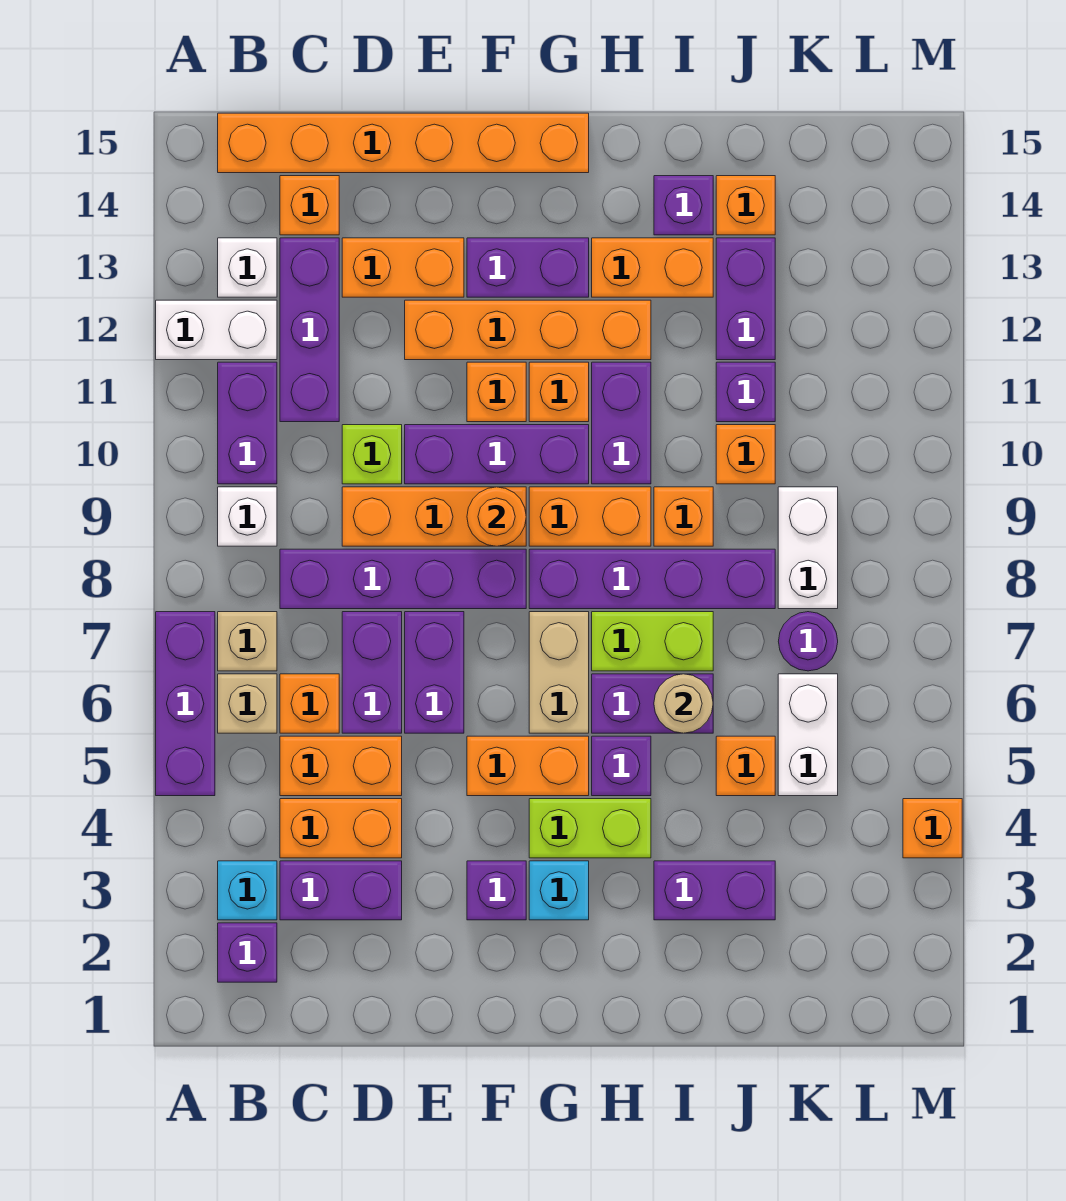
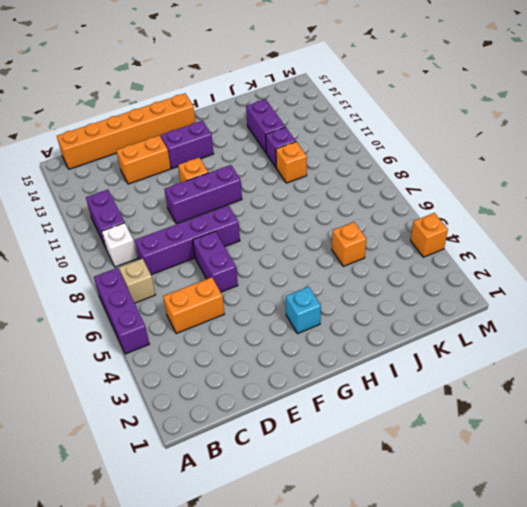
none -> white 1x2 brick [156,300,277,360]
none -> purple 1x1 brick [218,923,277,982]
none -> cyan 1x1 brick [218,861,277,920]
none -> tan 1x1 brick [218,674,277,733]

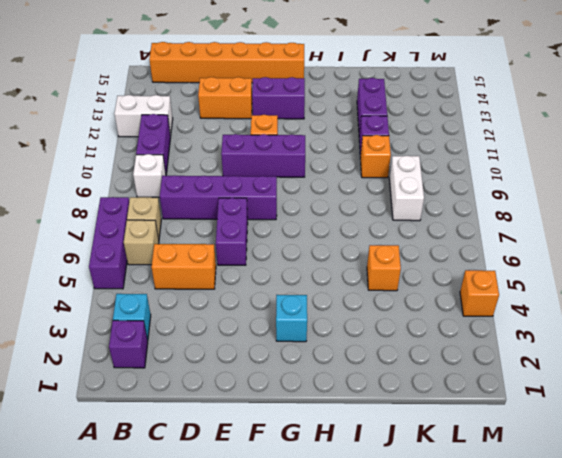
none -> white 1x1 brick [218,238,277,297]
none -> purple 1x2 brick [280,861,402,920]
none -> orange 1x2 brick [280,799,402,858]
none -> orange 1x1 brick [280,674,339,733]

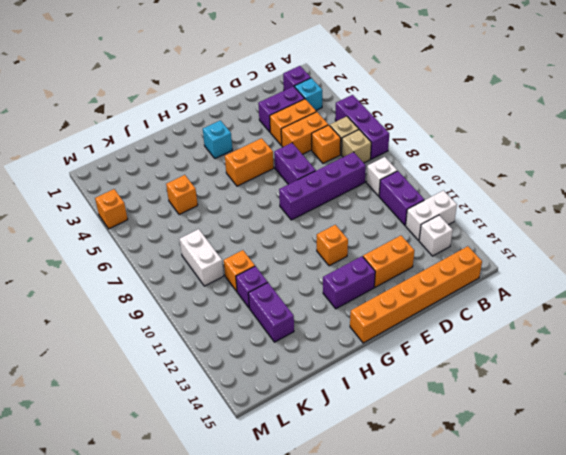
none -> purple 1x3 brick [280,238,339,422]
none -> orange 1x1 brick [280,176,339,235]
none -> purple 1x2 brick [342,612,402,733]
none -> orange 1x3 brick [342,487,526,546]

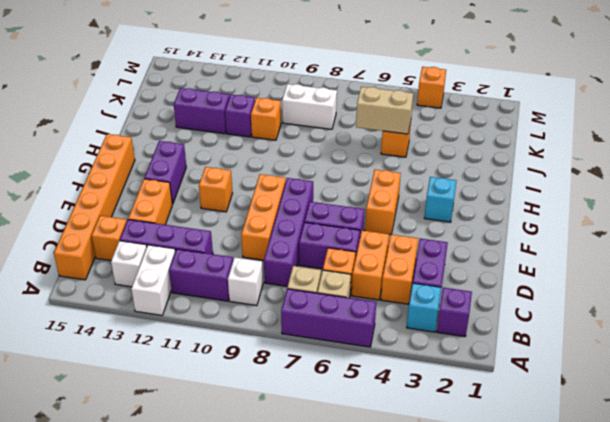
tan 1x2 brick [356,87,413,134] -> tan 1x2 brick moved to [529,612,589,733]
none -> lime 1x1 brick [342,425,402,484]
none -> purple 1x3 brick [405,425,589,484]
none -> orange 1x4 brick [405,300,651,360]
none -> purple 1x1 brick [467,861,526,920]

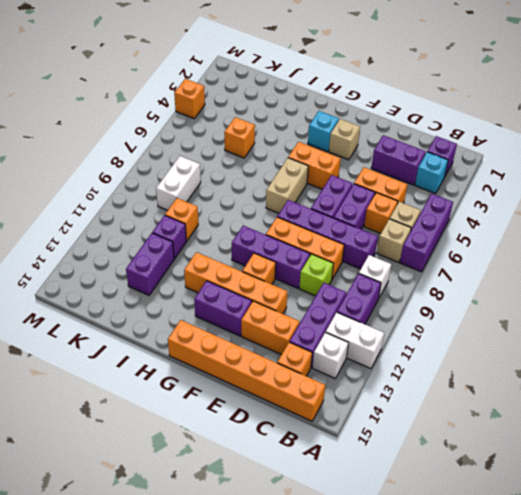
tan 1x1 brick [329,119,360,160] -> purple 1x1 brick [467,861,526,920]
none -> orange 1x2 brick [280,799,402,858]
none -> lime 1x2 brick [529,799,651,858]
none -> purple 1x4 brick [529,549,775,609]
none -> orange 1x2 brick [529,487,651,546]

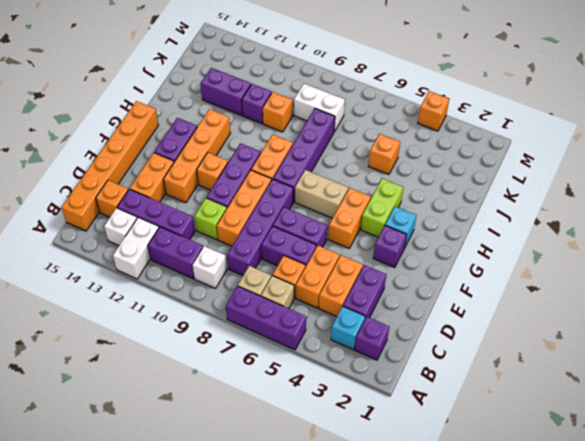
none -> orange 1x1 brick [529,362,589,422]
none -> purple 1x1 brick [592,736,651,796]
none -> purple 1x2 brick [592,674,713,733]
none -> lime 1x2 brick [592,612,713,671]

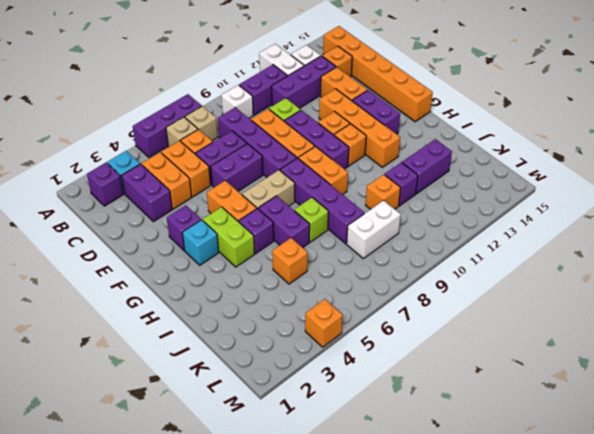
lime 1x1 brick [294,198,328,242] -> lime 1x2 brick [592,612,713,671]
none -> purple 1x2 brick [592,362,651,484]
none -> orange 1x2 brick [592,238,713,297]
none -> purple 1x2 brick [654,861,775,920]
none -> orange 1x1 brick [654,487,713,546]

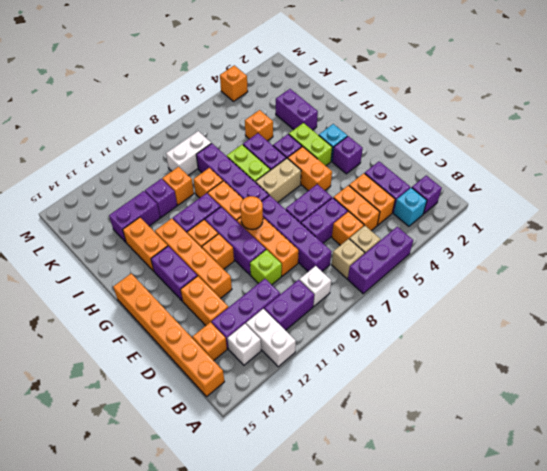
none -> purple 1x1 brick [654,176,713,235]
none -> orange 1x1 brick [716,176,775,235]
none -> white 1x2 brick [778,674,838,796]
none -> purple 1x1 round brick [778,612,838,671]

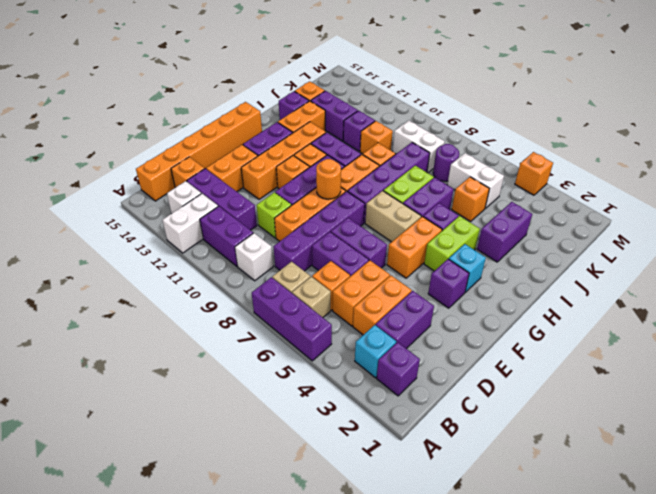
none -> tan 1x1 round brick [654,674,713,733]

